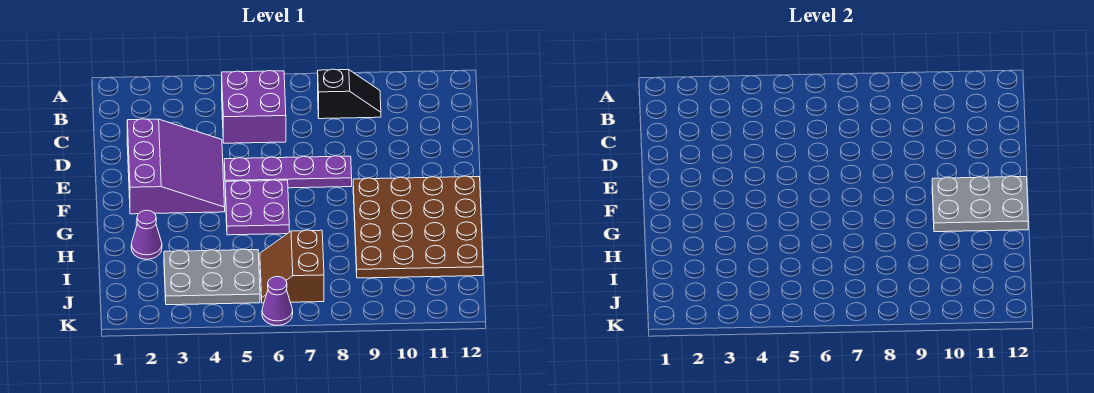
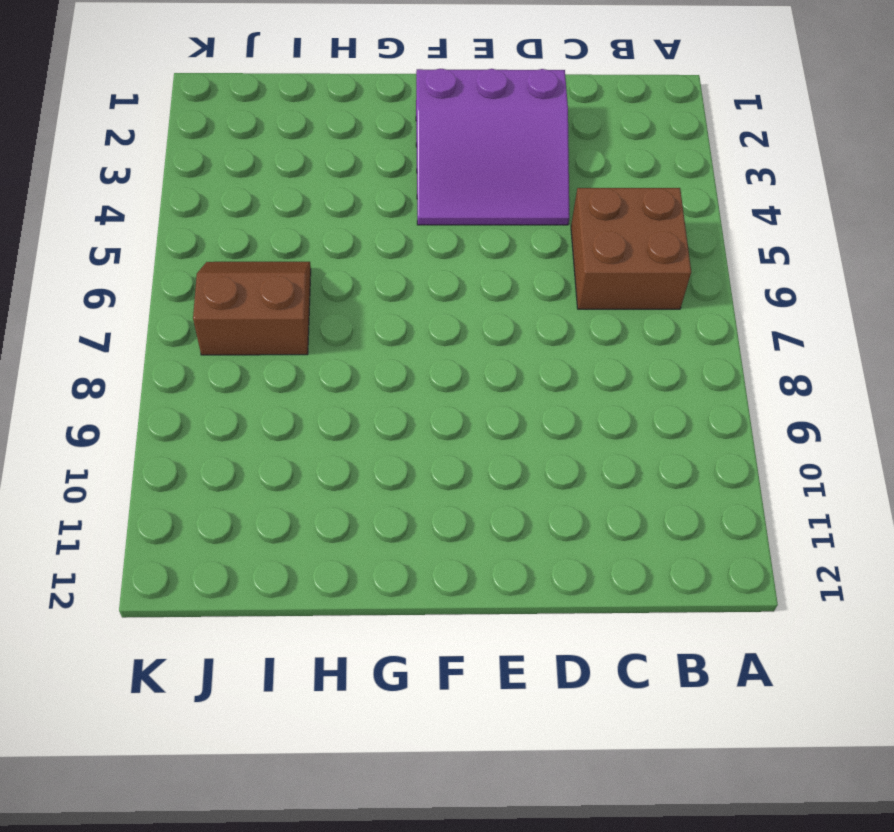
brown 2x2 brick [571,188,691,309] -> purple 2x2 brick [222,71,286,143]
none -> black 1x2 slope [318,69,381,119]
none -> purple 1x4 plate [224,156,352,188]

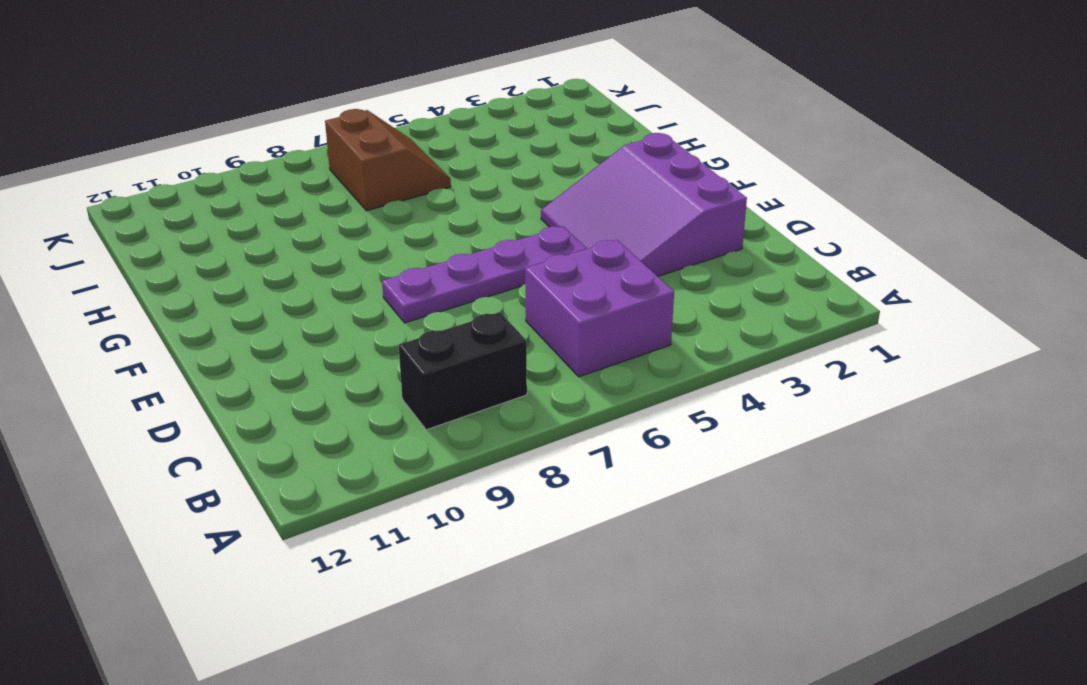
black 1x2 brick [399,312,527,430] -> black 1x2 slope [318,69,381,119]
none -> purple 2x2 plate [225,180,289,235]
none -> brown 4x4 plate [353,176,483,278]

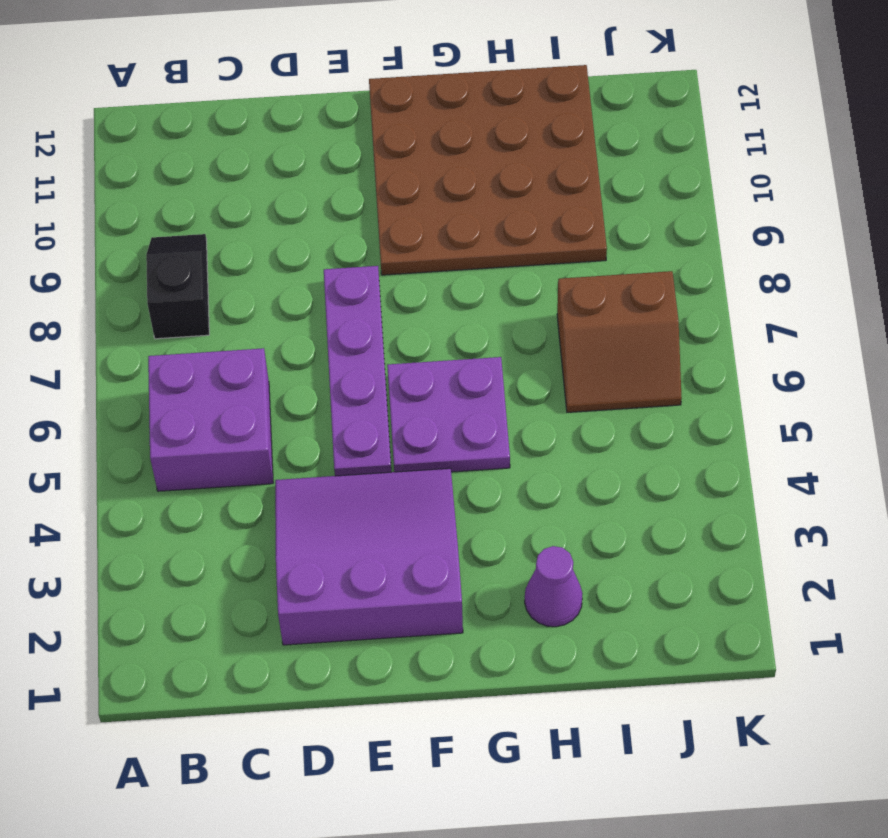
none -> grey 2x3 plate [164,249,260,305]
none -> purple 1x1 cone [262,277,293,325]

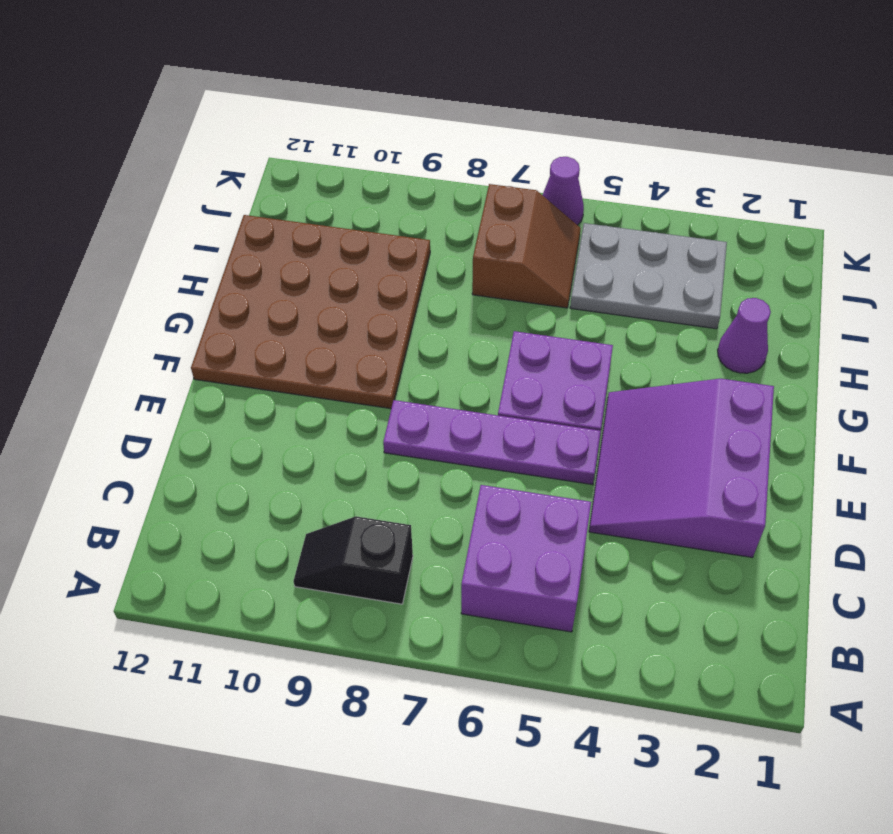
none -> grey 2x3 plate [932,176,1028,232]

